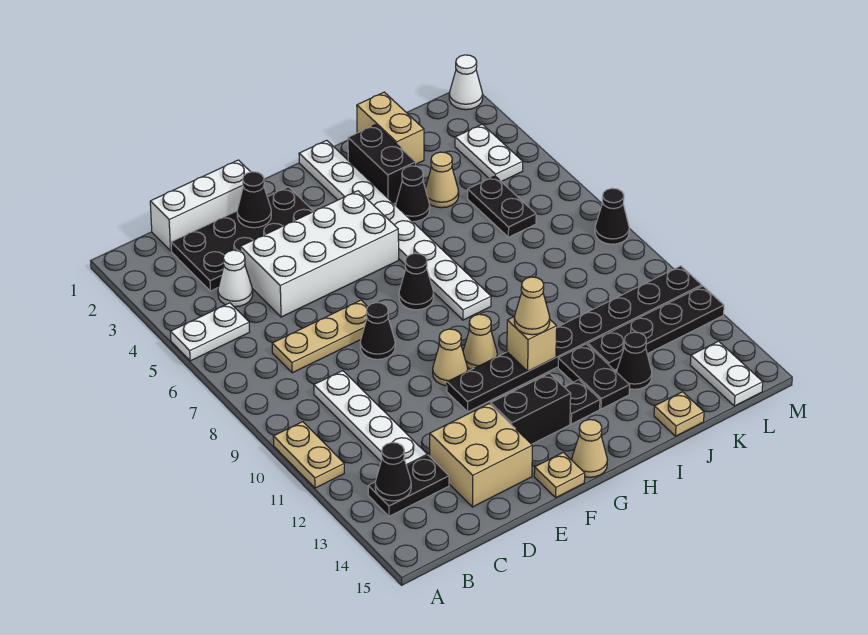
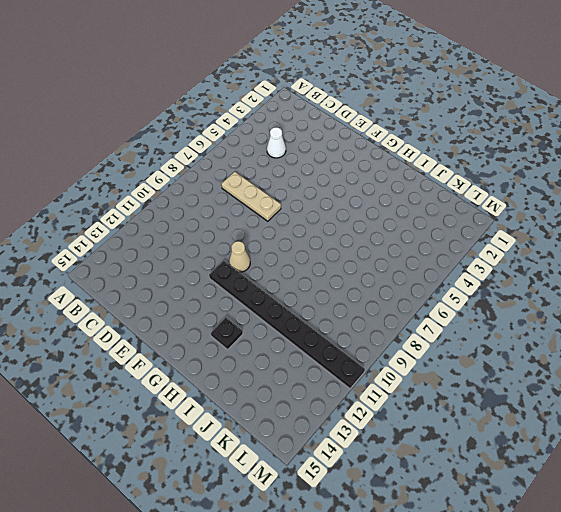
none -> white 1x2 plate [170,303,250,361]
none -> tan 1x2 plate [273,422,344,488]
none -> black 1x2 plate [368,455,449,516]
none -> white 1x3 brick [150,160,250,251]

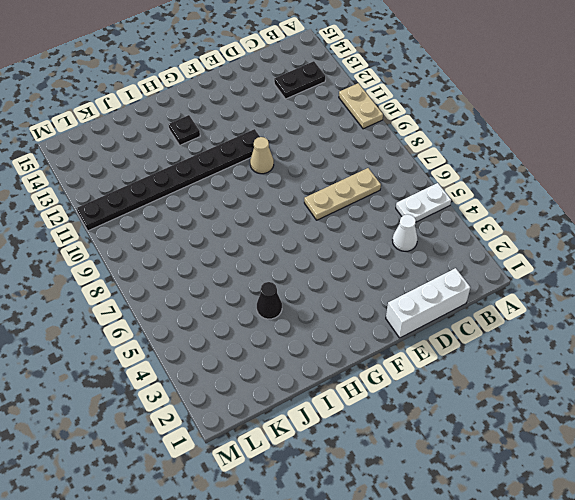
none -> black 2x4 plate [171,187,314,291]
none -> white 1x4 plate [314,371,427,466]
none -> white 2x4 brick [240,191,399,317]
none -> tan 2x2 brick [430,404,532,507]

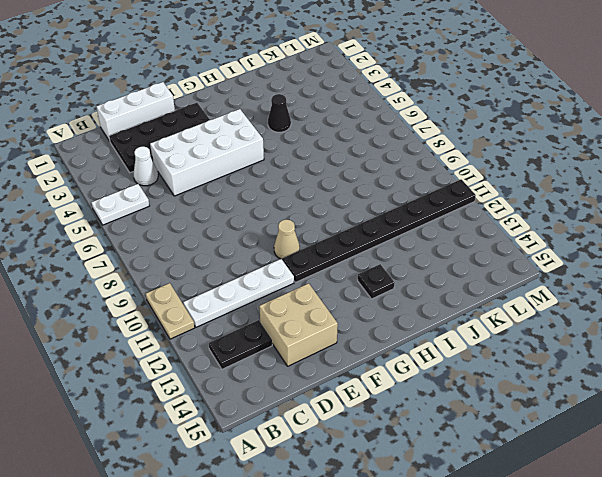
white 1x4 plate [183,259,294,327] -> white 1x4 plate turned to [314,371,427,466]
none -> tan 1x3 plate [272,300,368,373]
none -> black 1x1 cone [360,303,395,359]
none -> black 1x2 brick [491,373,571,444]
none -> tan 1x1 plate [534,452,585,497]

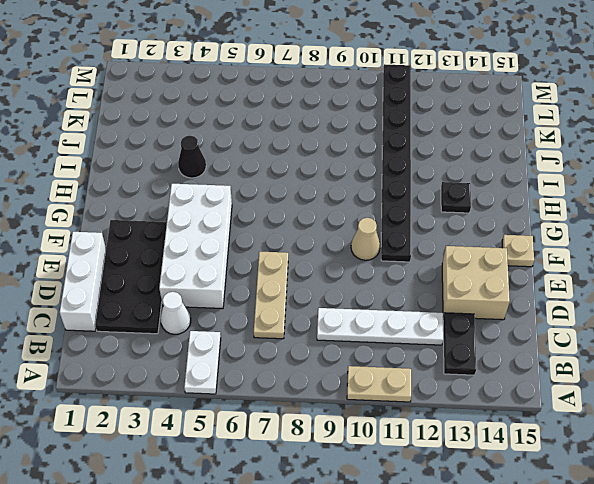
none -> black 1x1 cone [360,303,395,359]
none -> black 1x2 brick [491,373,571,444]
none -> black 1x1 cone [399,253,434,310]
none -> tan 1x1 cone [463,314,497,370]

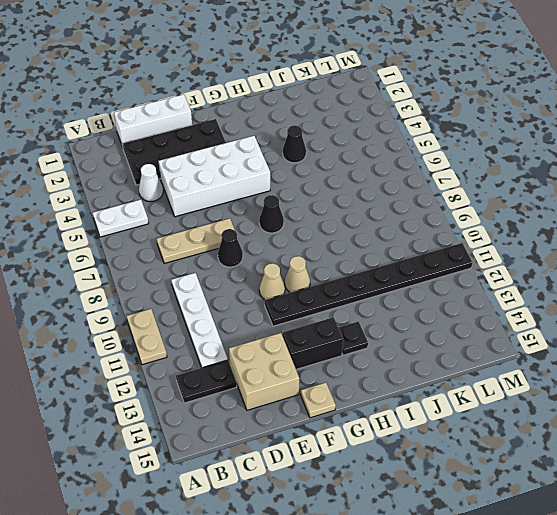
none -> tan 1x1 cone [572,420,607,477]
none -> white 1x8 plate [299,140,491,320]
none -> black 1x2 brick [348,125,416,204]
none -> black 1x2 plate [558,344,630,409]

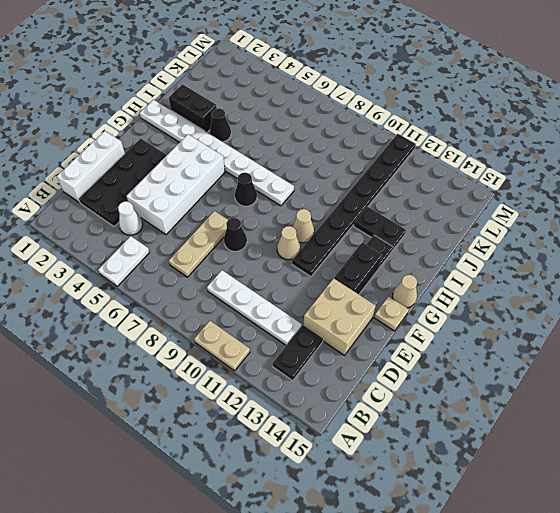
none -> tan 1x2 brick [357,92,424,164]
none -> tan 1x1 cone [425,152,459,208]
none -> black 1x4 plate [588,286,724,370]
none -> black 1x1 cone [617,332,652,389]

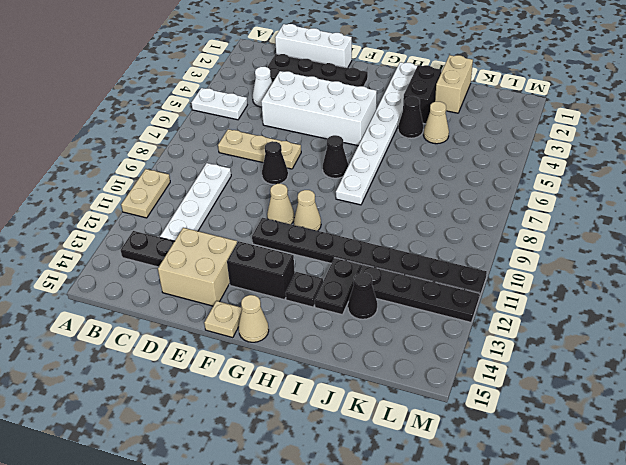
none -> tan 1x1 plate [654,392,704,436]
none -> black 1x2 plate [468,176,536,237]
none -> white 1x2 plate [455,124,523,182]
none -> white 1x2 plate [690,341,763,406]

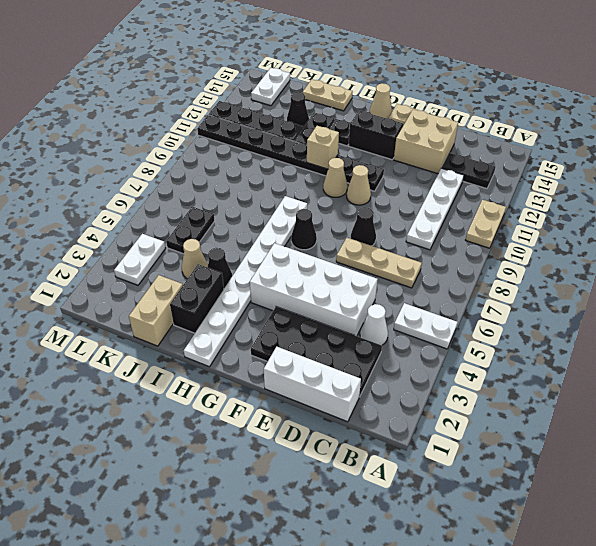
tan 1x2 plate [303,80,353,111] -> tan 1x1 plate [654,392,704,436]
none -> white 1x1 cone [449,55,483,110]
none -> black 1x1 cone [595,188,629,244]
none -> black 1x1 cone [375,443,411,501]
none -> black 1x1 cone [237,172,271,228]

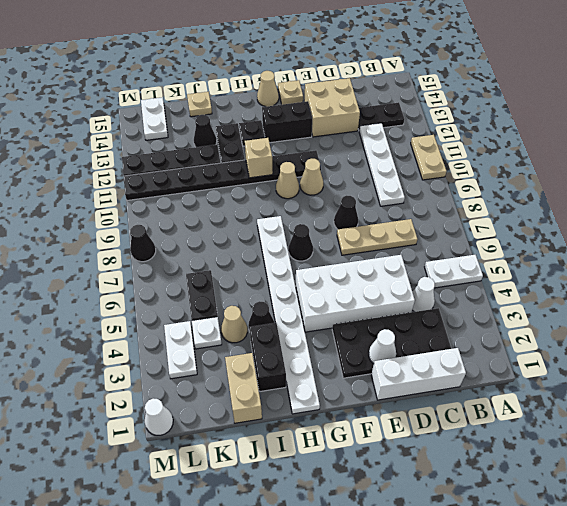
white 1x1 cone [369,329,396,364] -> black 1x1 cone [237,172,271,228]
white 1x1 plate [192,317,222,349] -> none
none -> black 1x1 cone [375,443,411,501]
none -> tan 1x1 cone [514,277,550,335]

